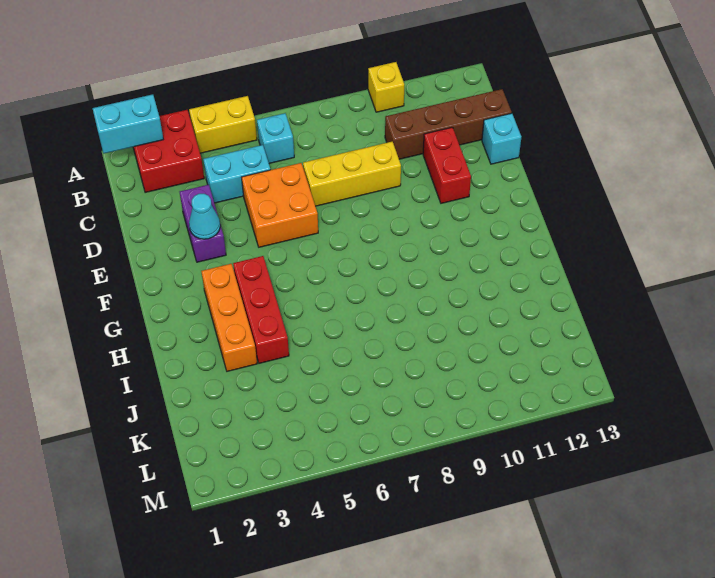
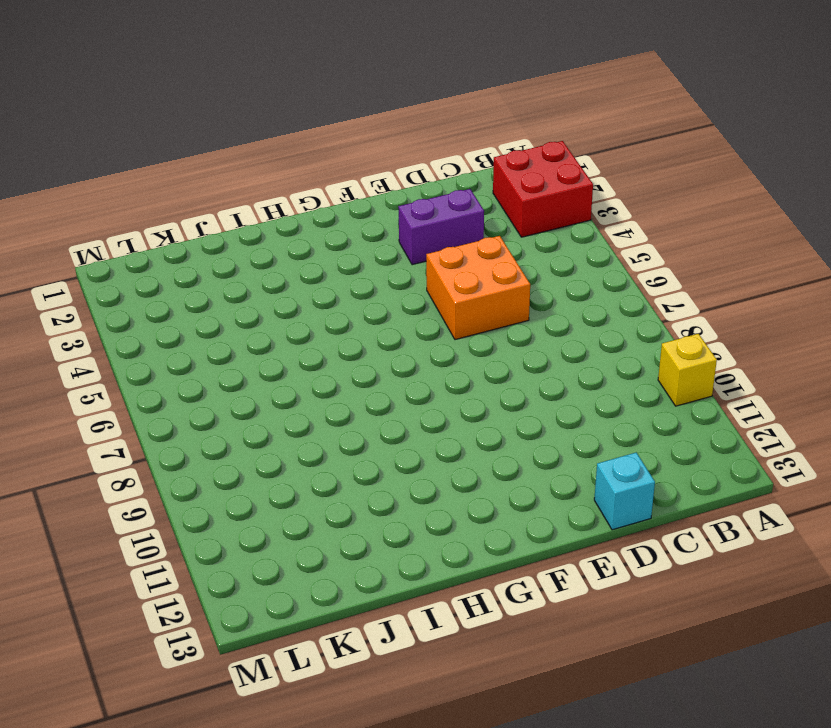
none -> yellow 1x2 brick [189,96,257,153]
none -> cyan 1x1 brick [257,113,294,163]
none -> cyan 1x2 brick [203,145,270,203]

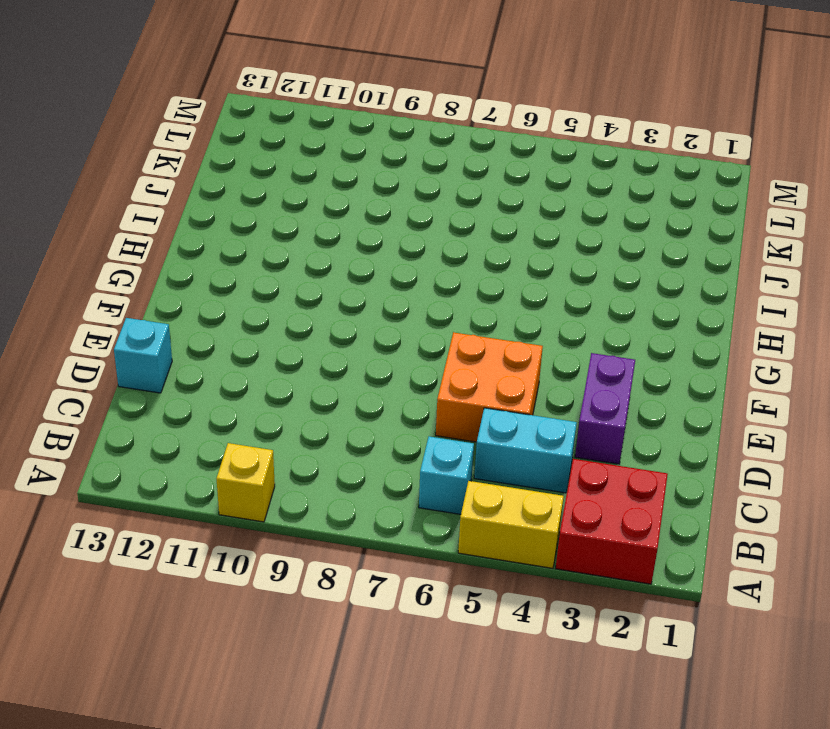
none -> brown 1x4 brick [385,89,512,159]
none -> yellow 1x3 brick [303,142,401,206]
none -> red 1x2 brick [423,127,471,203]

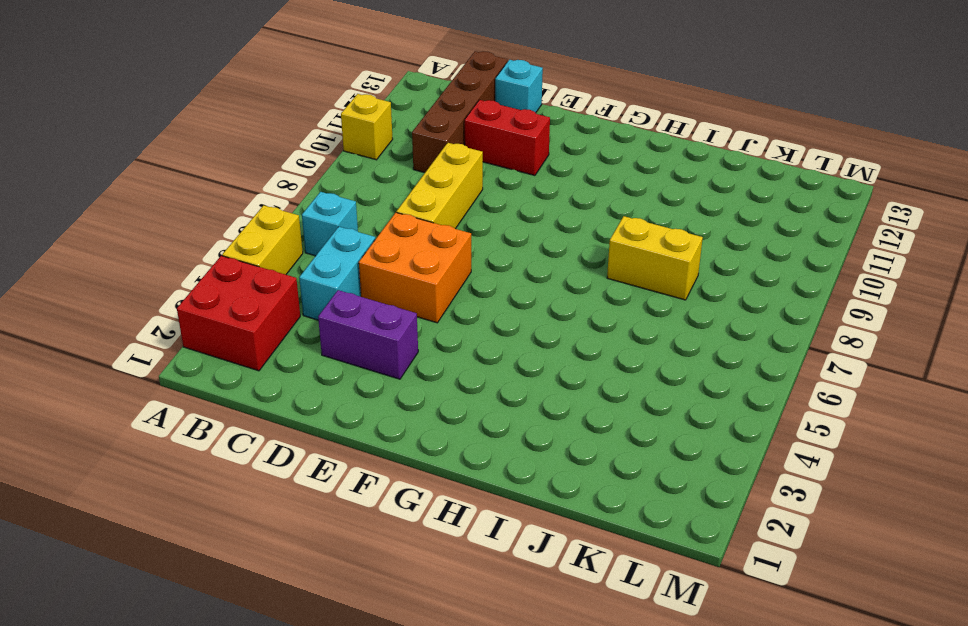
yellow 1x2 brick [607,216,703,300] -> none
none -> orange 1x3 brick [201,264,257,371]
none -> red 1x3 brick [233,256,289,363]
none -> cyan 1x2 brick [93,94,163,153]

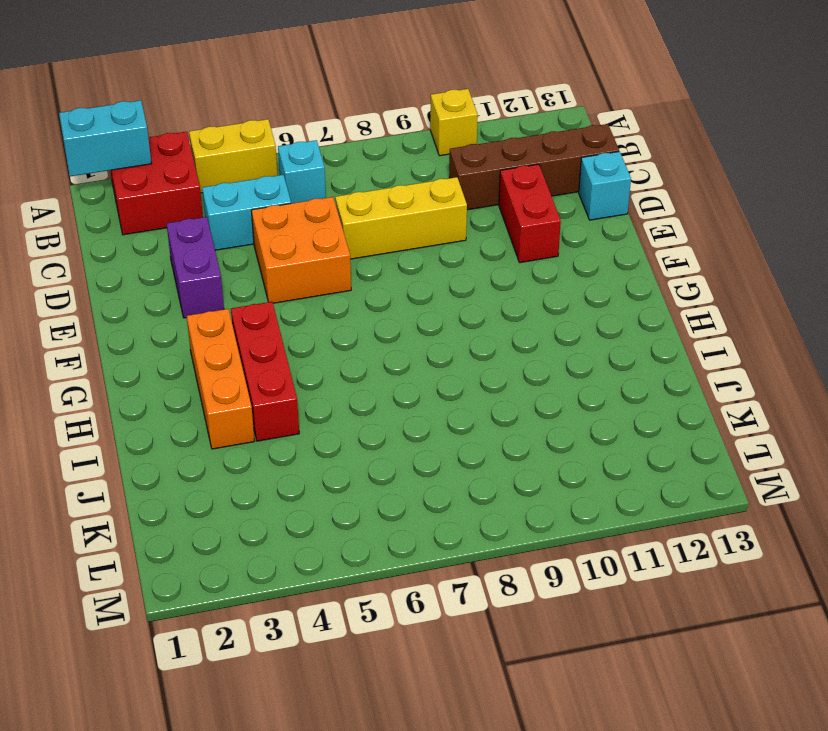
none -> cyan 1x1 cone [189,194,220,239]

